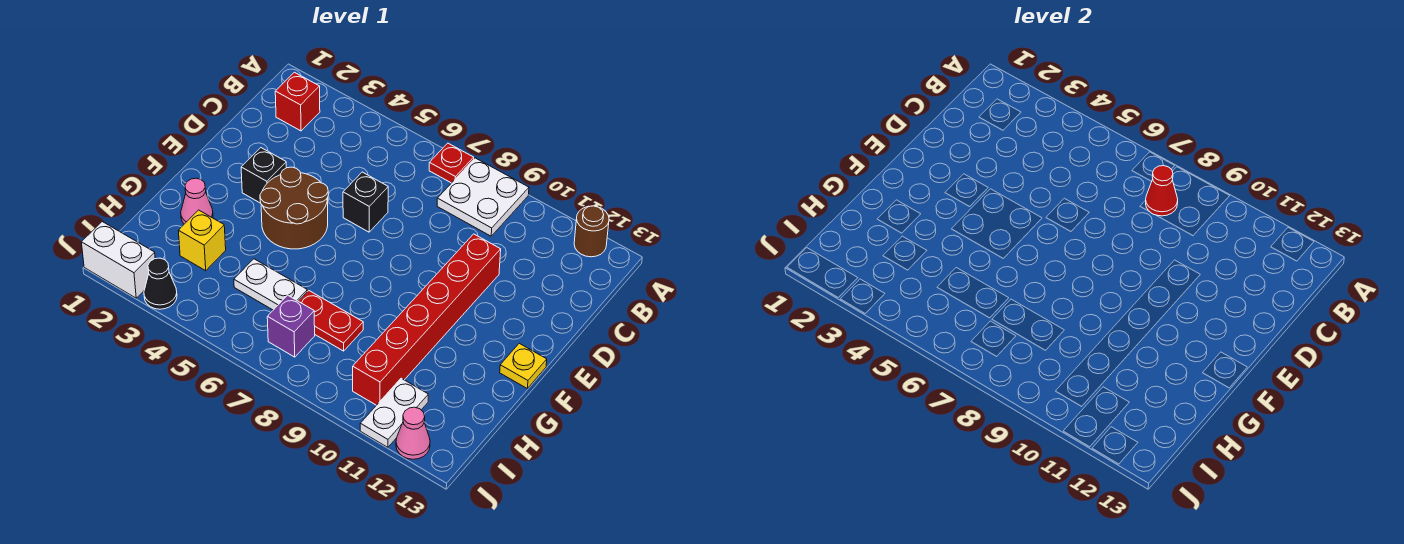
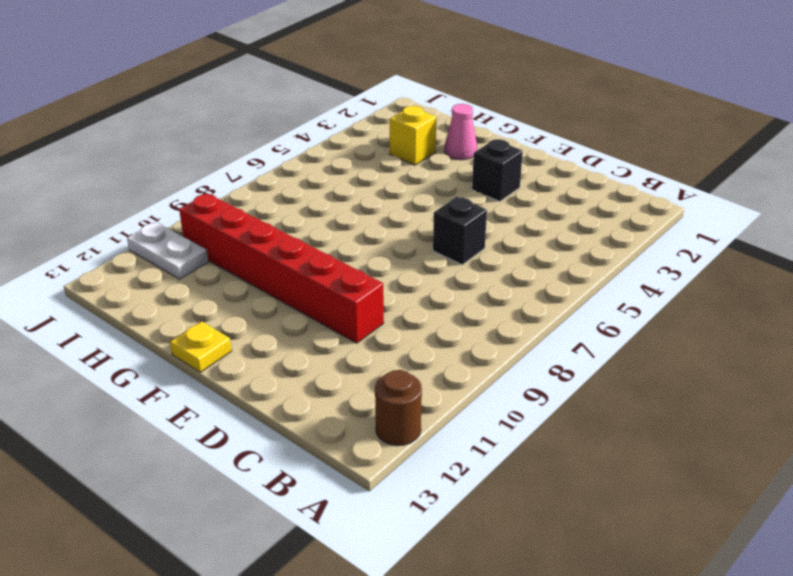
none -> red 1x1 plate [429,143,474,183]
none -> white 2x2 plate [437,158,529,236]
none -> red 1x1 brick [275,72,320,131]

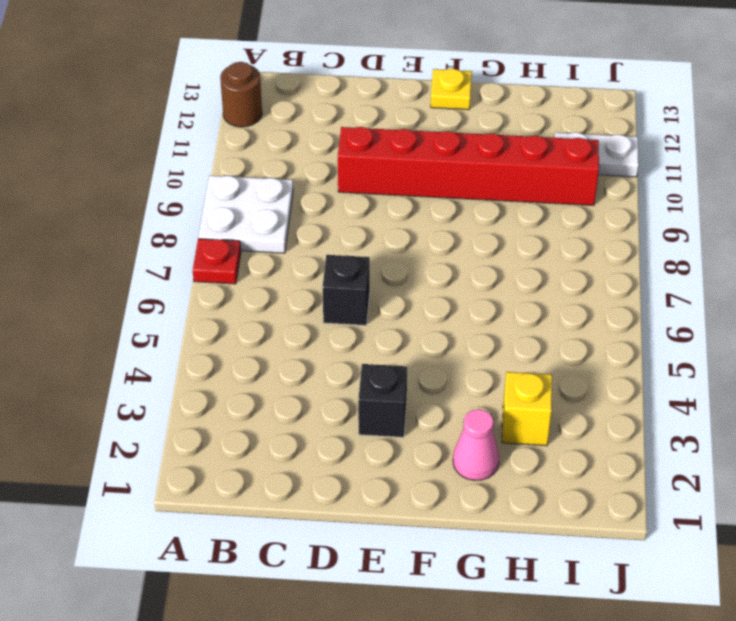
none -> red 1x1 brick [275,72,320,131]
none -> brown 2x2 round brick [260,167,328,249]
none -> white 1x2 plate [234,259,307,310]

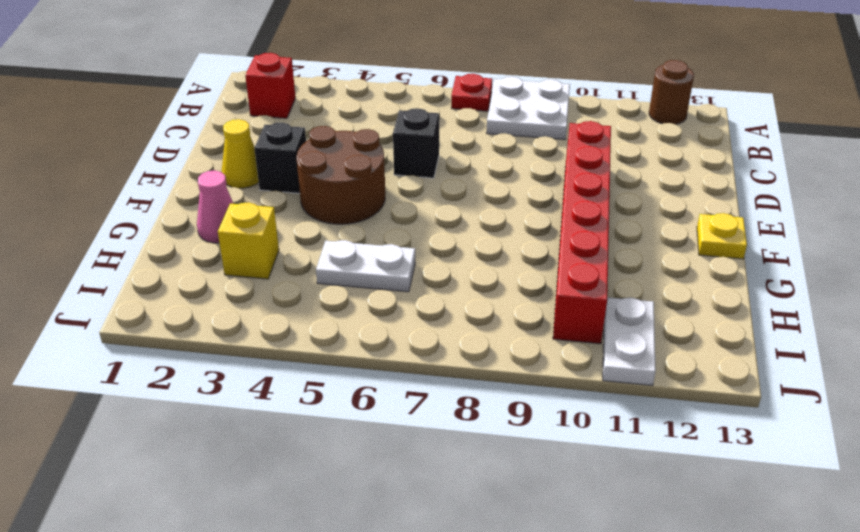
yellow 1x1 cone [222,119,259,188] -> none
none -> red 1x2 plate [299,291,363,351]
none -> purple 1x1 brick [267,295,315,357]
none -> white 1x2 brick [81,222,155,298]

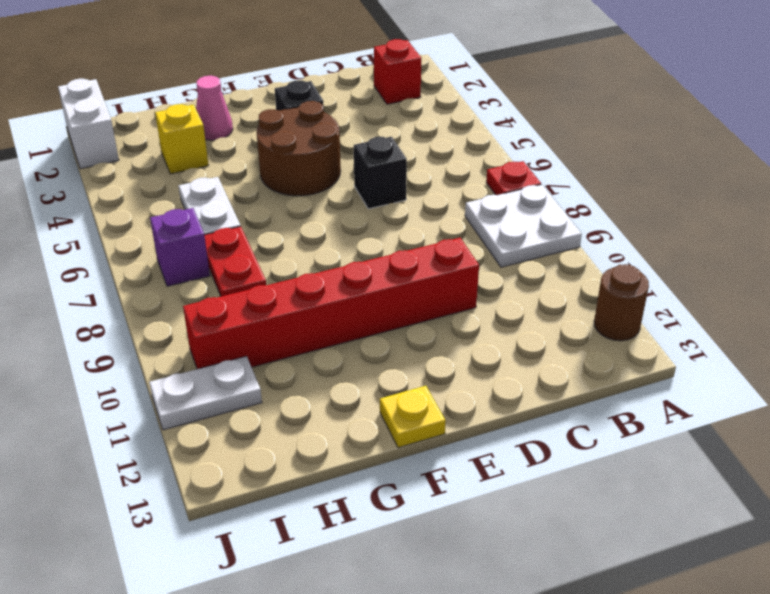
none -> black 1x1 cone [144,258,177,309]
none -> pink 1x1 cone [396,407,430,459]
none -> red 1x1 cone [1146,166,1178,216]

